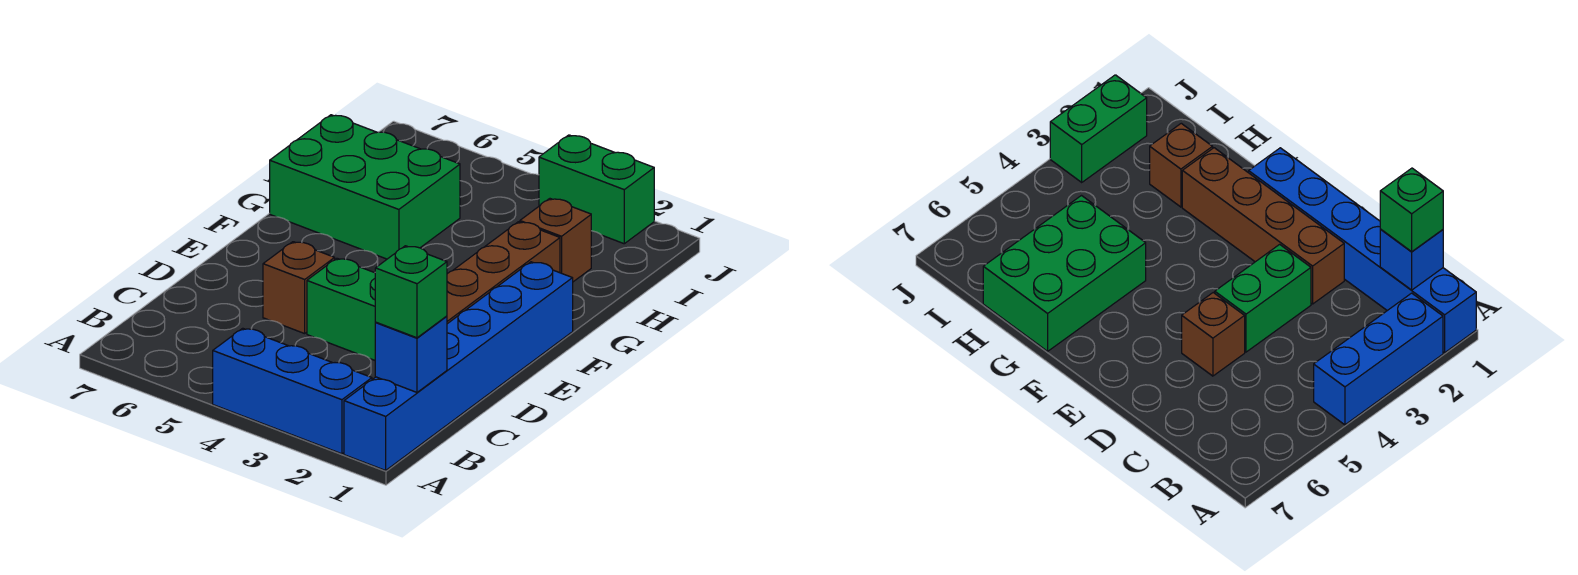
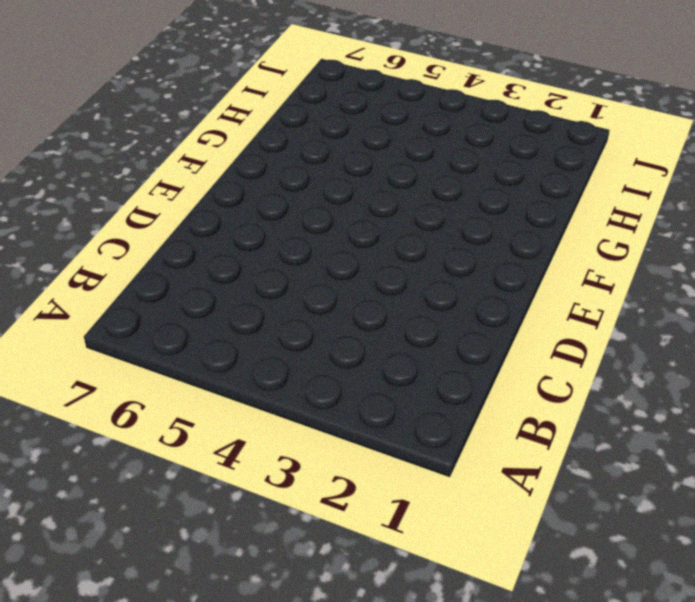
none -> blue 1x6 brick [344,262,573,470]
none -> blue 1x3 brick [213,328,372,454]

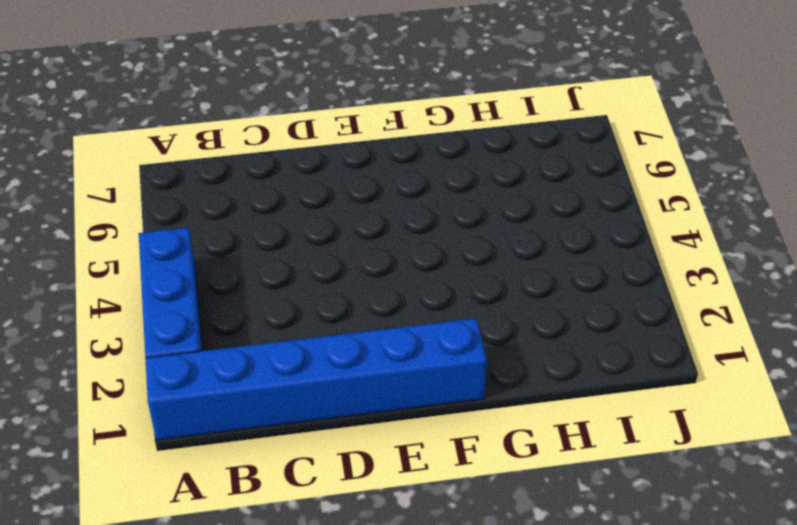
none -> brown 1x4 brick [447,222,560,324]
none -> green 1x2 brick [307,258,376,360]

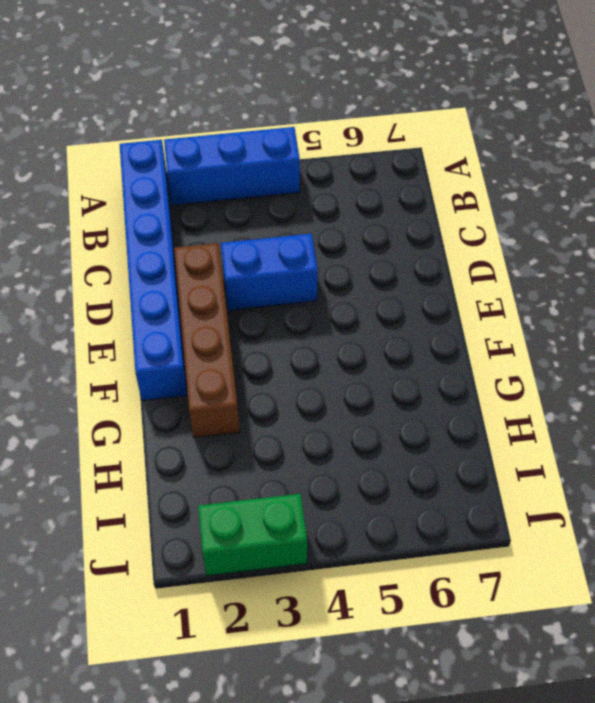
blue 1x2 brick [221,234,318,310] -> green 1x2 brick [307,258,376,360]
none -> brown 1x1 brick [263,242,335,334]
none -> green 2x3 brick [270,115,460,259]

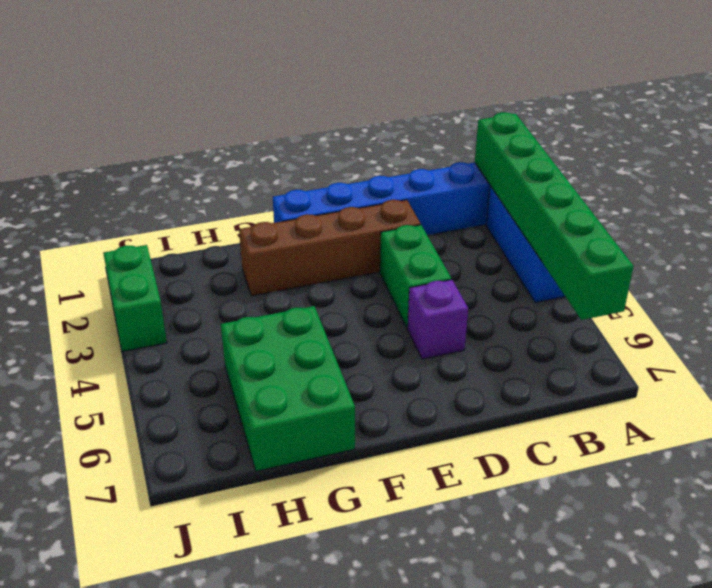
green 1x6 brick [475,112,634,320] -> none
purple 1x1 brick [408,280,468,359] -> brown 1x1 brick [263,242,335,334]
none -> brown 1x1 brick [520,199,591,282]
none -> blue 1x1 brick [375,316,447,392]

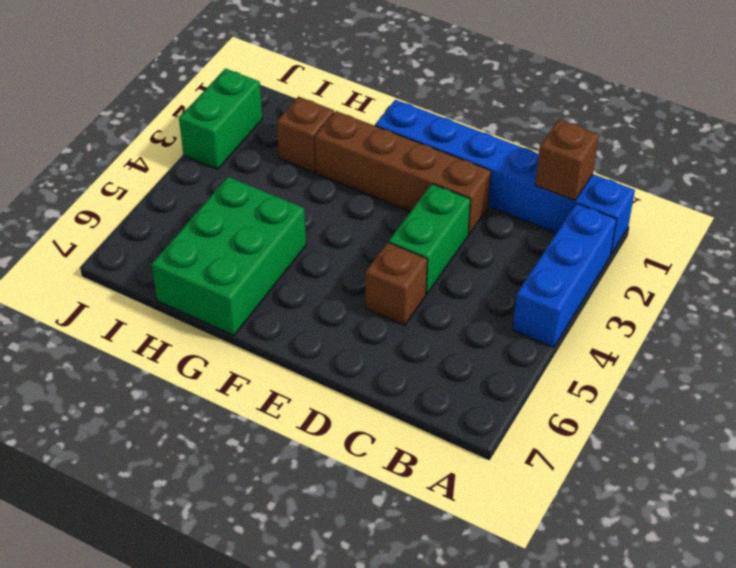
brown 1x1 brick [535,119,599,200] -> blue 1x1 brick [375,316,447,392]
none -> green 1x1 brick [375,246,447,338]

